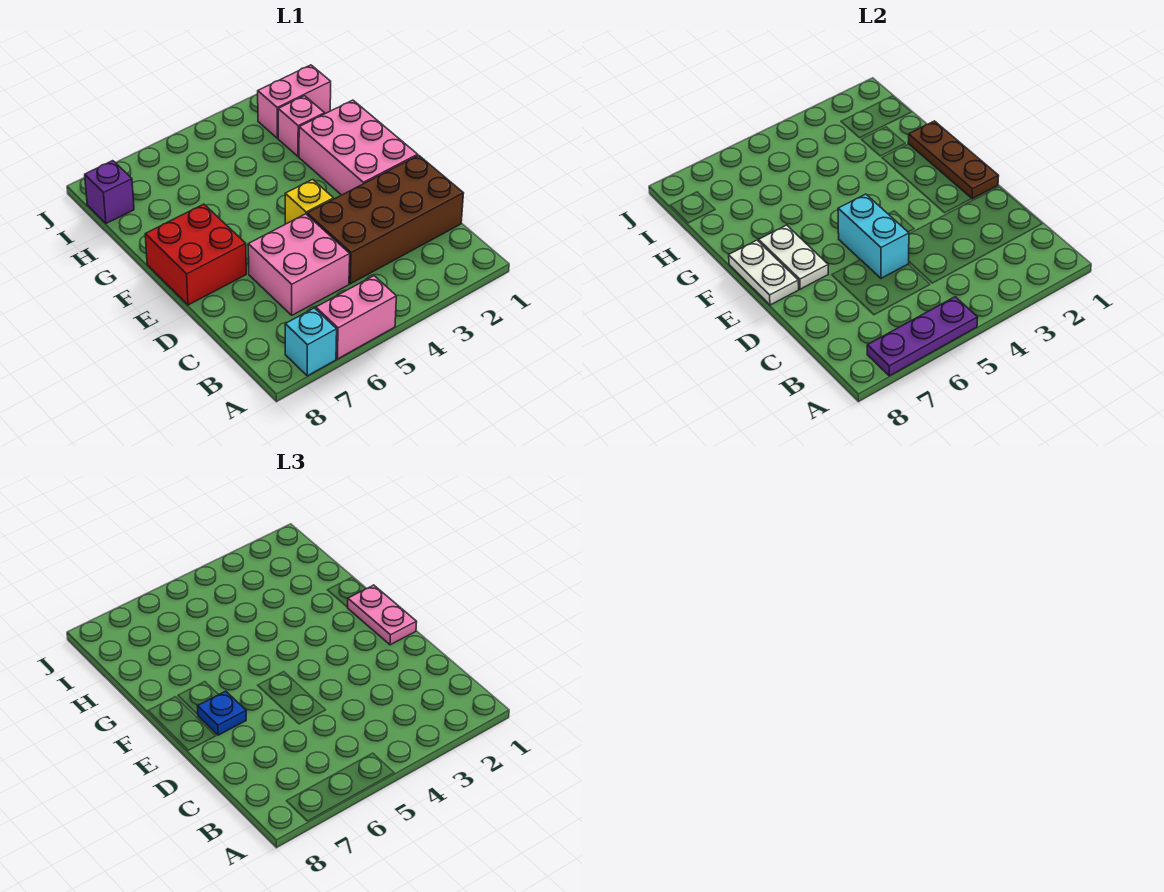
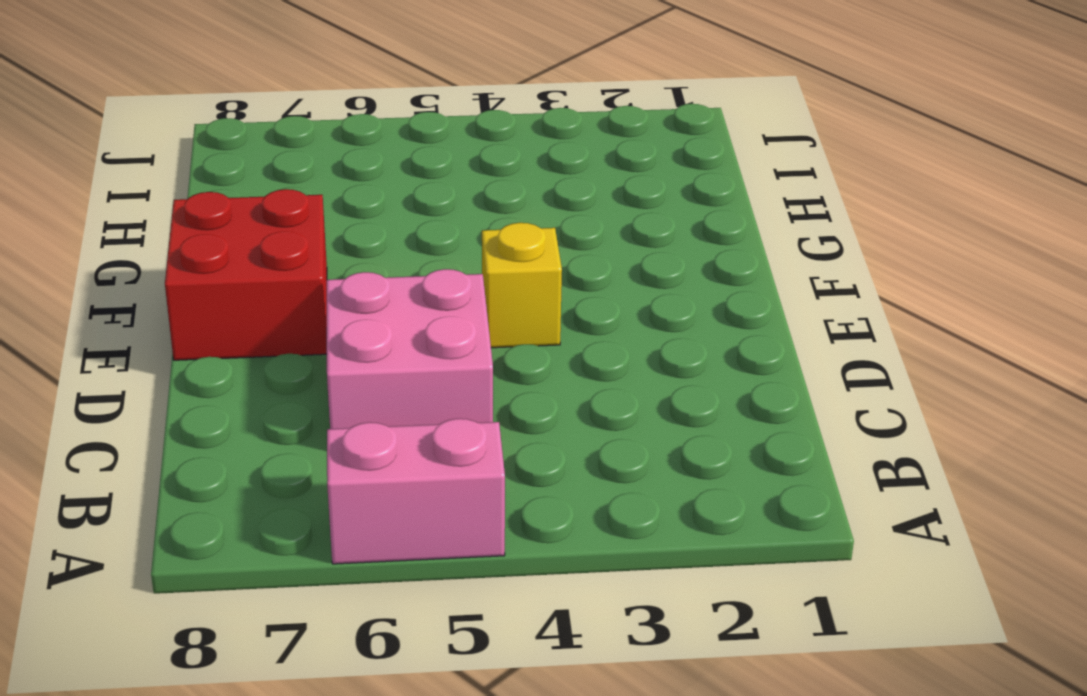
none -> cyan 1x1 brick [285,308,337,376]
none -> brown 2x4 brick [307,155,464,284]
none -> pink 2x3 brick [299,100,418,195]

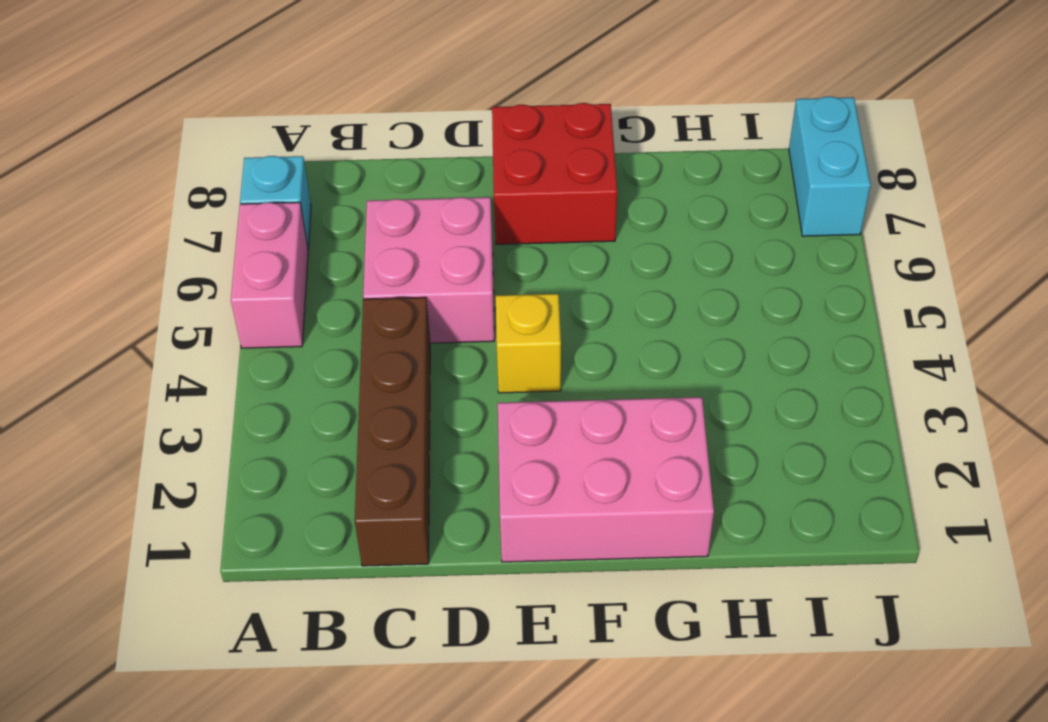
brown 1x4 brick [355,297,430,566] -> brown 2x4 brick [307,155,464,284]
cyan 1x2 brick [789,97,871,236] -> cyan 1x2 brick turned to [838,194,909,278]
none -> pink 1x1 brick [278,96,325,157]
none -> pink 1x2 brick [258,65,331,138]
none -> purple 1x1 brick [85,161,134,223]

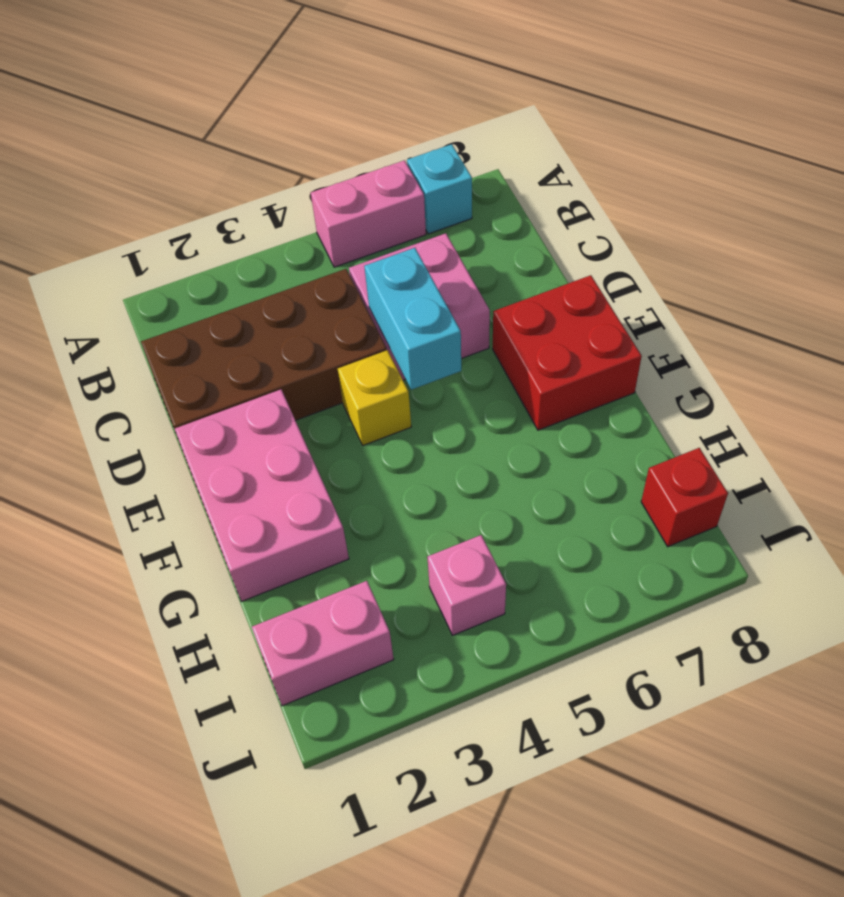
pink 1x1 brick [427,535,506,635] -> pink 1x1 brick moved to [278,96,325,157]
red 1x1 brick [641,448,728,547] -> purple 1x1 brick [85,161,134,223]
none -> purple 1x3 plate [867,297,978,376]
none -> brown 1x3 plate [908,121,999,199]
none -> white 1x2 plate [759,225,828,289]

